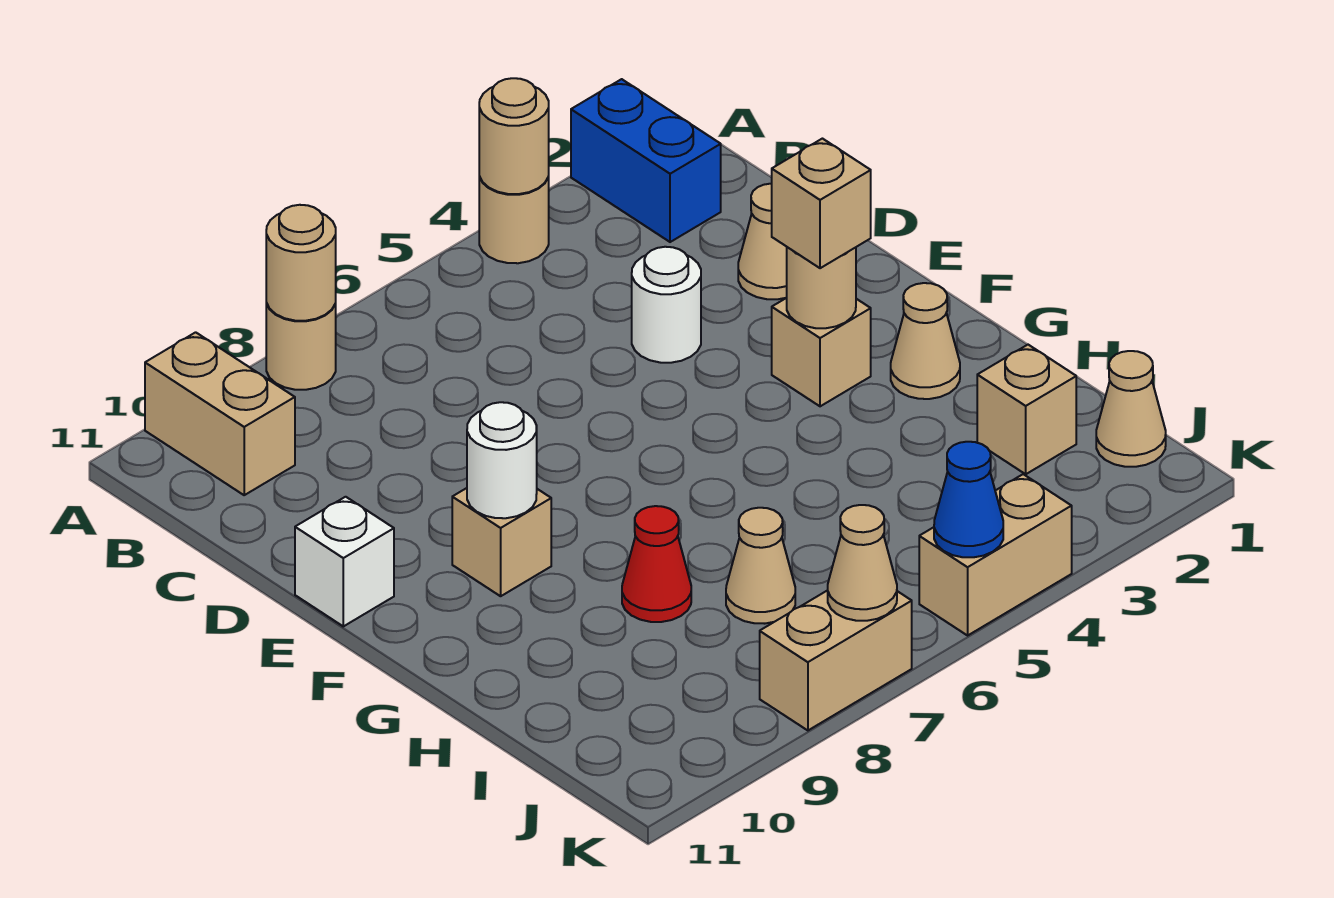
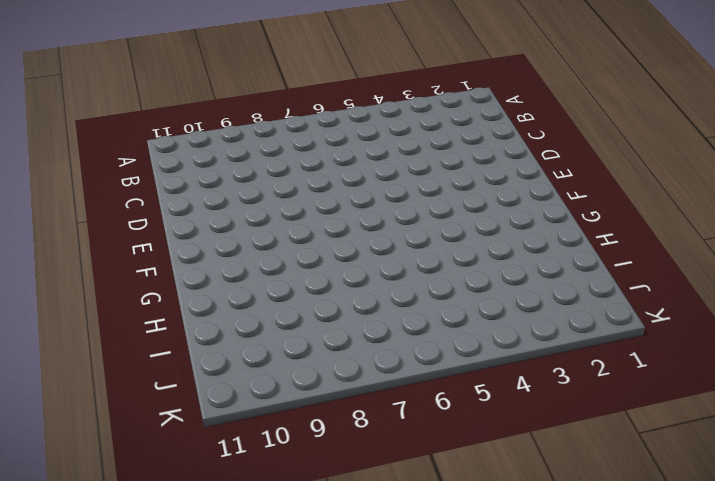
none -> blue 1x2 brick [571,79,721,242]
none -> tan 1x1 round brick [479,177,549,263]
none -> tan 1x1 round brick [266,303,336,390]

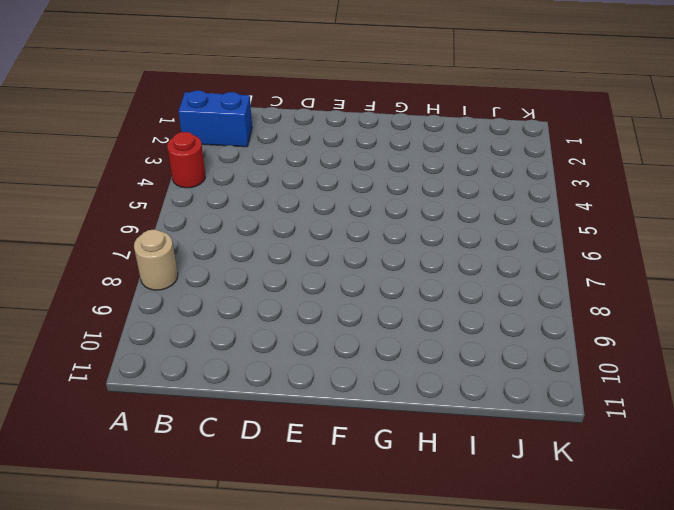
red 1x1 round brick [167,132,205,188] -> tan 1x1 round brick [479,177,549,263]
none -> tan 1x2 brick [145,332,295,495]
none -> tan 1x1 cone [738,183,787,299]
none -> white 1x1 round brick [632,247,701,363]

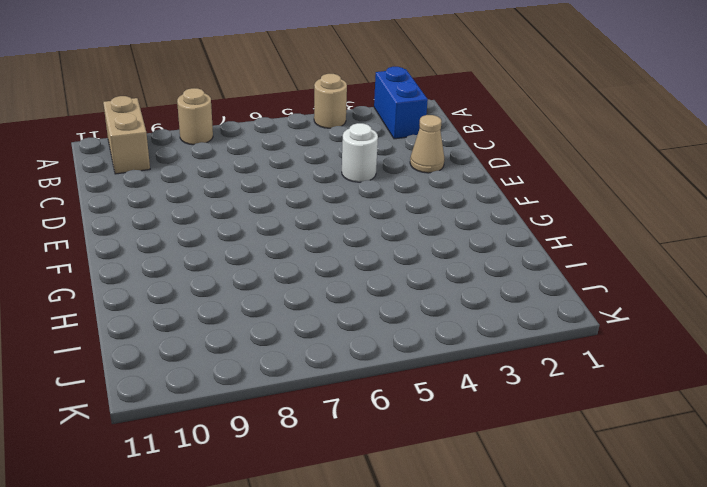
none -> white 1x1 brick [295,497,394,626]
none -> tan 1x1 brick [772,298,871,406]
none -> tan 1x1 brick [452,488,551,596]

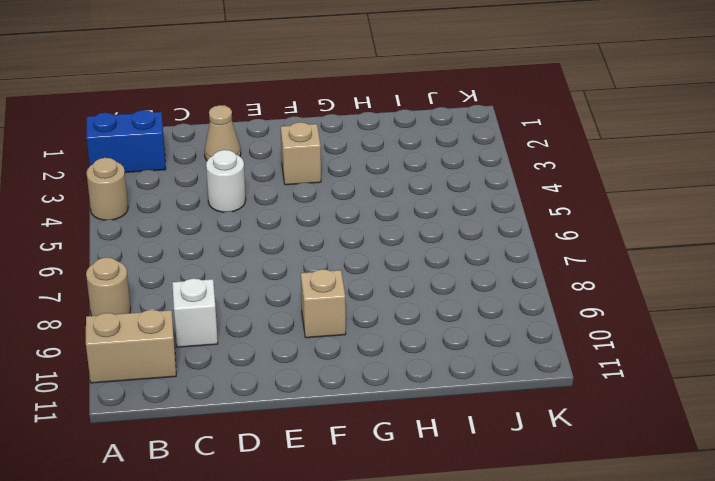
white 1x1 brick [172,279,218,347] -> white 1x1 brick moved to [295,497,394,626]
none -> tan 1x1 cone [891,283,960,399]
none -> red 1x1 cone [622,506,691,622]
none -> tan 1x1 brick [977,345,1076,474]

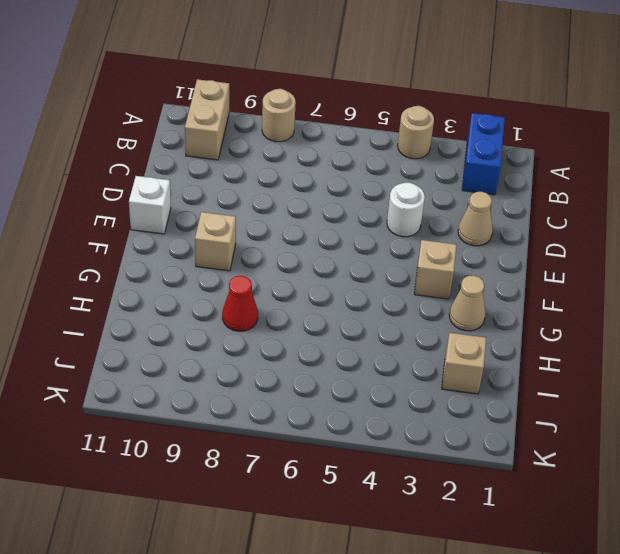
none -> tan 1x1 cone [726,508,795,624]
none -> tan 1x1 cone [1096,351,1166,467]
none -> tan 1x2 brick [919,474,1072,635]

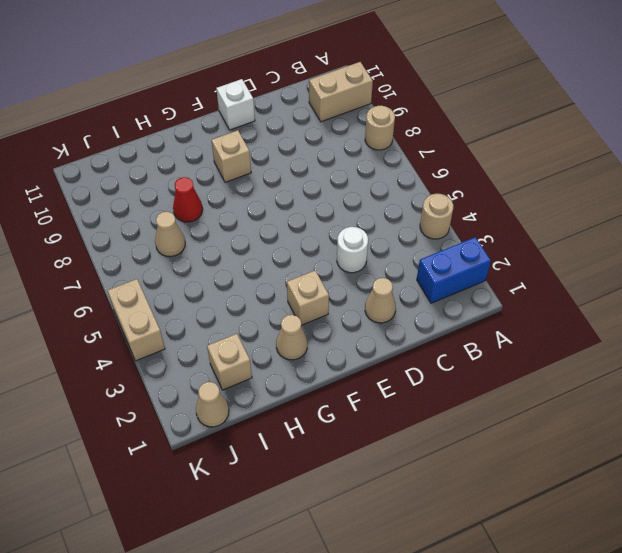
none -> tan 1x2 brick [760,590,912,730]
none -> tan 1x1 round brick [479,78,549,194]
none -> tan 1x1 round brick [266,205,336,321]

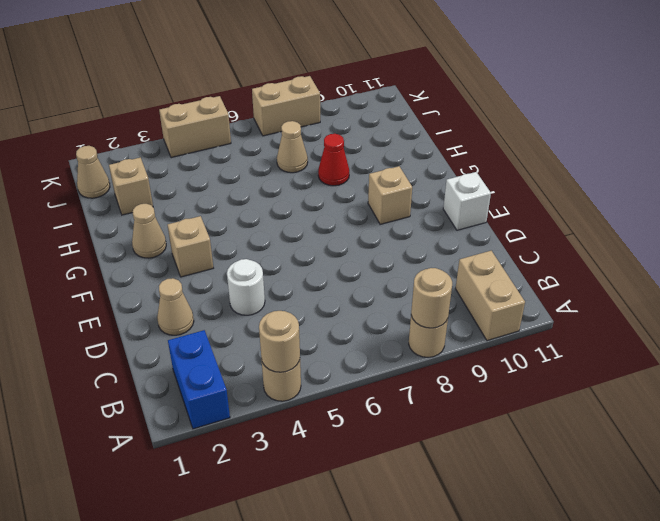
none -> tan 1x1 round brick [787,247,856,328]
none -> white 1x1 round brick [467,402,537,518]
none -> blue 1x1 cone [934,442,1003,557]

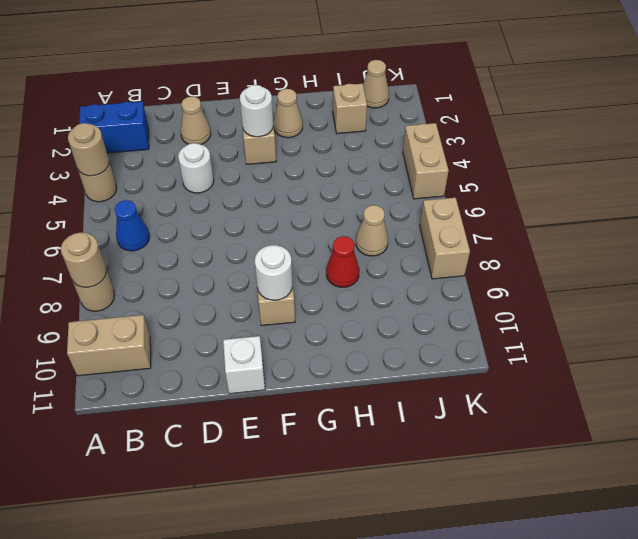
blue 1x1 cone [115,200,150,251] -> blue 1x1 cone moved to [934,442,1003,557]
white 1x1 round brick [240,85,273,137] -> tan 1x1 round brick [787,247,856,328]
none -> tan 1x1 cone [828,505,897,621]
none -> tan 1x1 brick [772,139,871,268]

